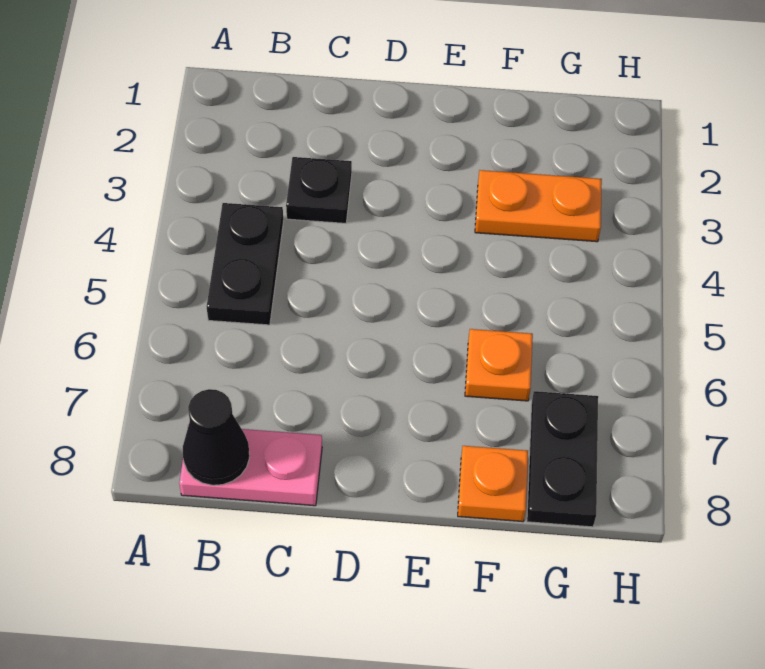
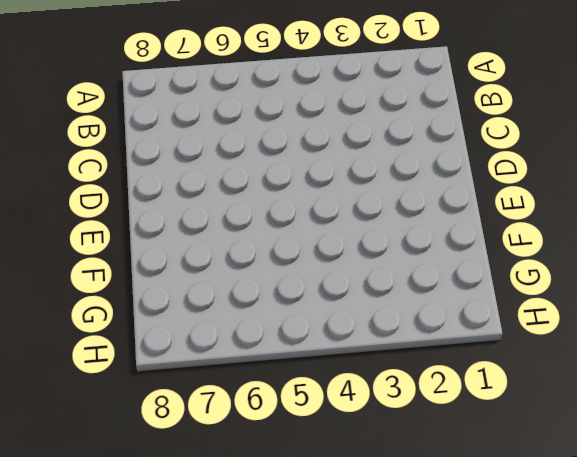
none -> black 1x2 plate [207,203,284,325]
none -> pink 1x2 plate [179,429,322,506]

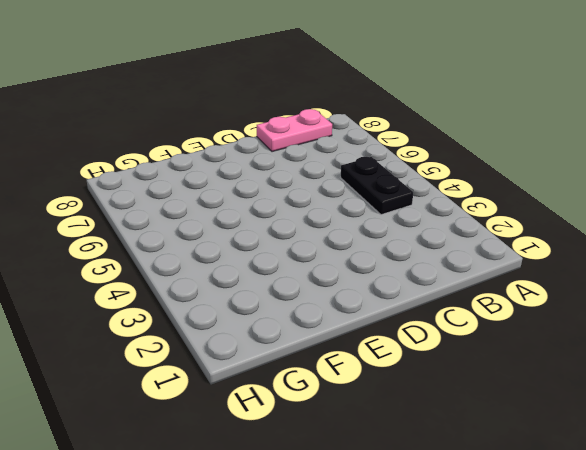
none -> black 1x1 plate [286,157,352,223]
none -> orange 1x2 plate [475,170,602,242]

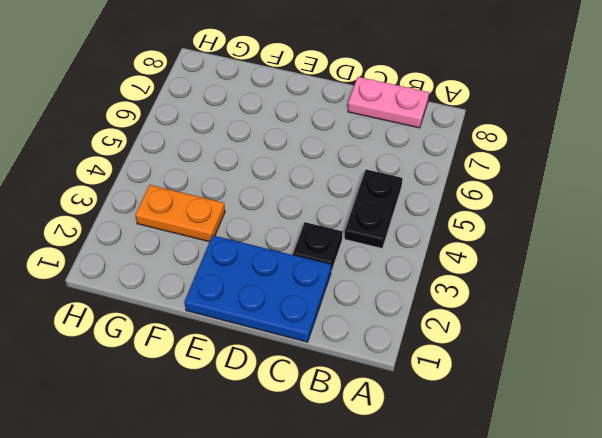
blue 2x3 plate [184,235,331,342] -> none
none -> orange 1x1 plate [465,329,533,401]
none -> orange 1x1 plate [458,446,528,522]

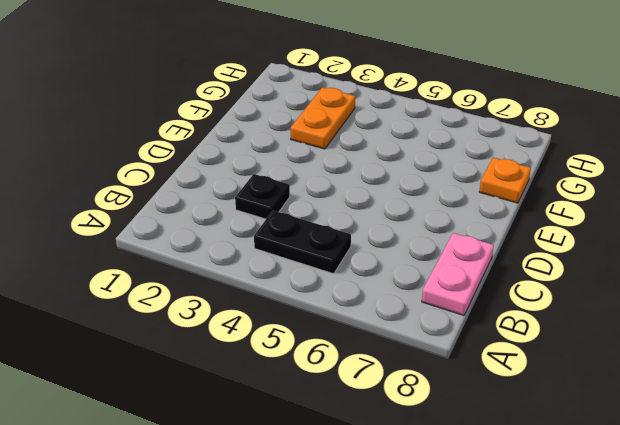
none -> orange 1x1 plate [465,329,533,401]
none -> black 1x2 plate [527,391,598,527]

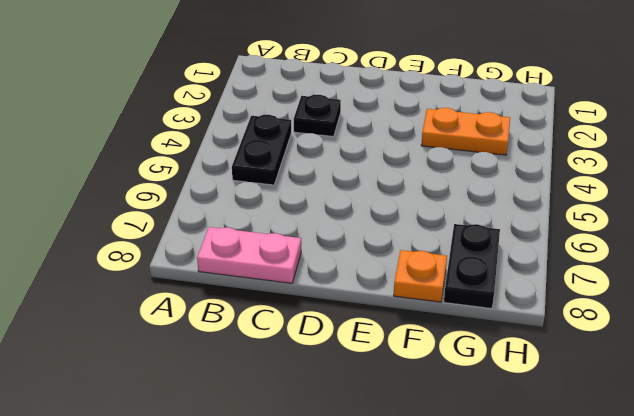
none -> orange 1x1 plate [465,329,533,401]
none -> black 1x1 cone [183,389,249,485]

